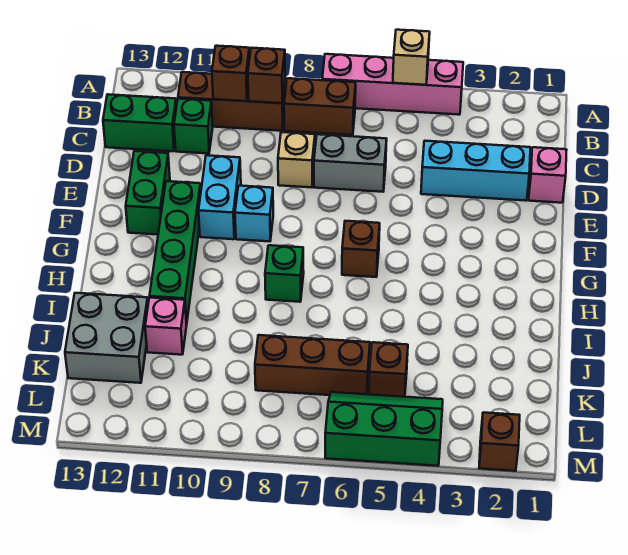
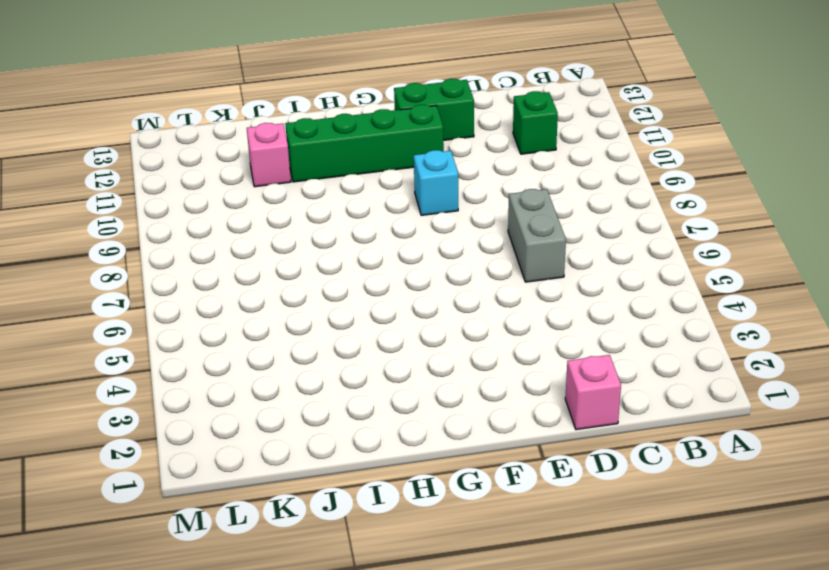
none -> pink 1x4 brick [322,54,463,115]
none -> brown 1x2 brick [284,78,356,135]
none -> brown 1x3 brick [178,72,285,131]

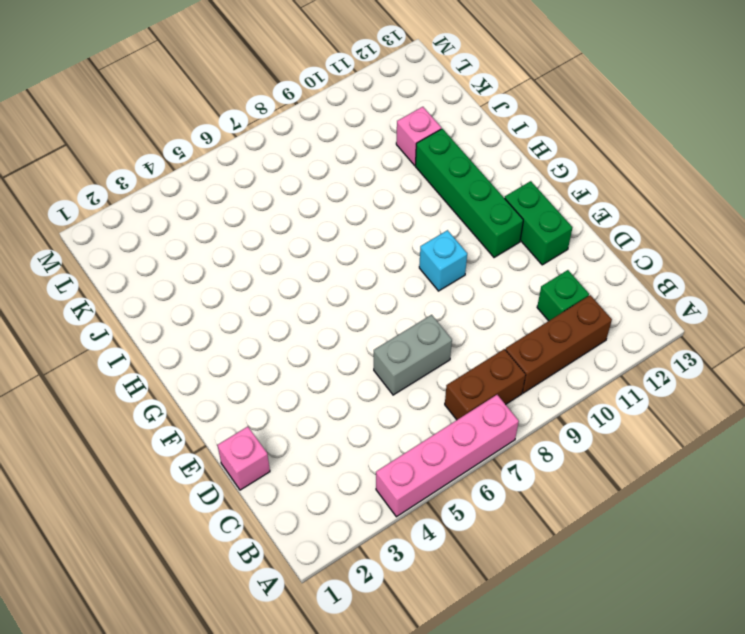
none -> green 1x2 brick [103,94,177,151]
none -> cyan 1x3 brick [421,141,530,201]
none -> tan 1x1 brick [278,132,315,187]

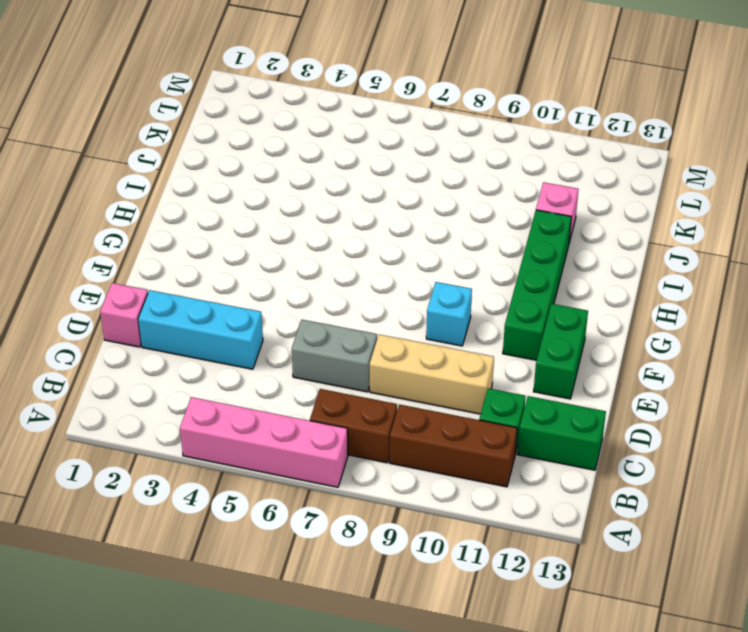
tan 1x3 brick [370,334,494,414] -> tan 1x1 brick [278,132,315,187]
none -> cyan 1x2 brick [199,155,241,239]
none -> brown 1x1 brick [342,221,380,277]
none -> green 1x1 brick [265,245,304,302]

